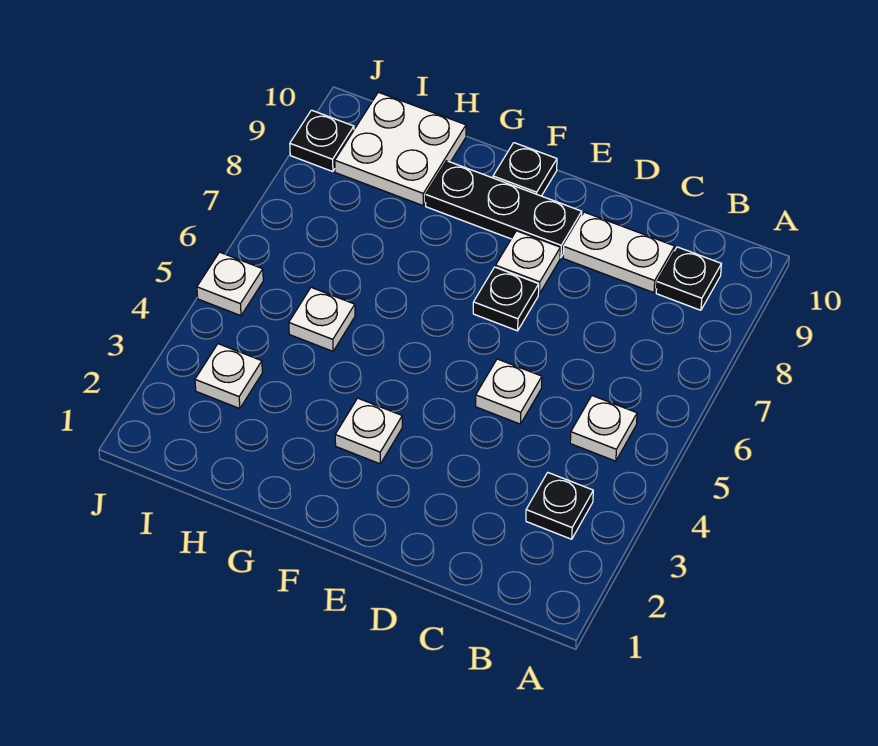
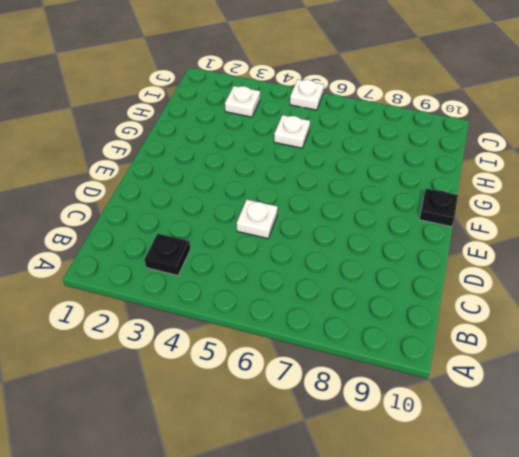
none -> white 1x1 plate [570,396,637,461]
none -> black 1x1 plate [656,247,721,310]
none -> white 1x2 plate [563,212,675,293]

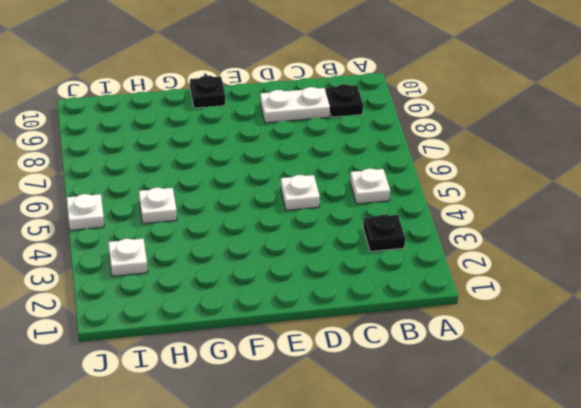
none -> black 1x1 plate [473,267,539,331]
none -> white 1x1 plate [496,231,560,294]
none -> black 1x3 plate [426,161,582,258]

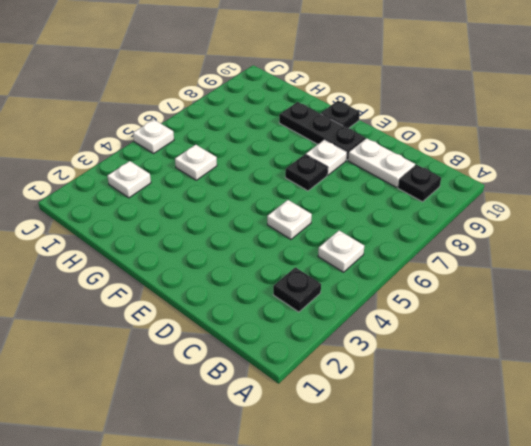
none -> white 1x1 plate [335,398,402,464]
none -> white 2x2 plate [335,92,466,206]
none -> black 1x1 plate [290,110,354,172]

